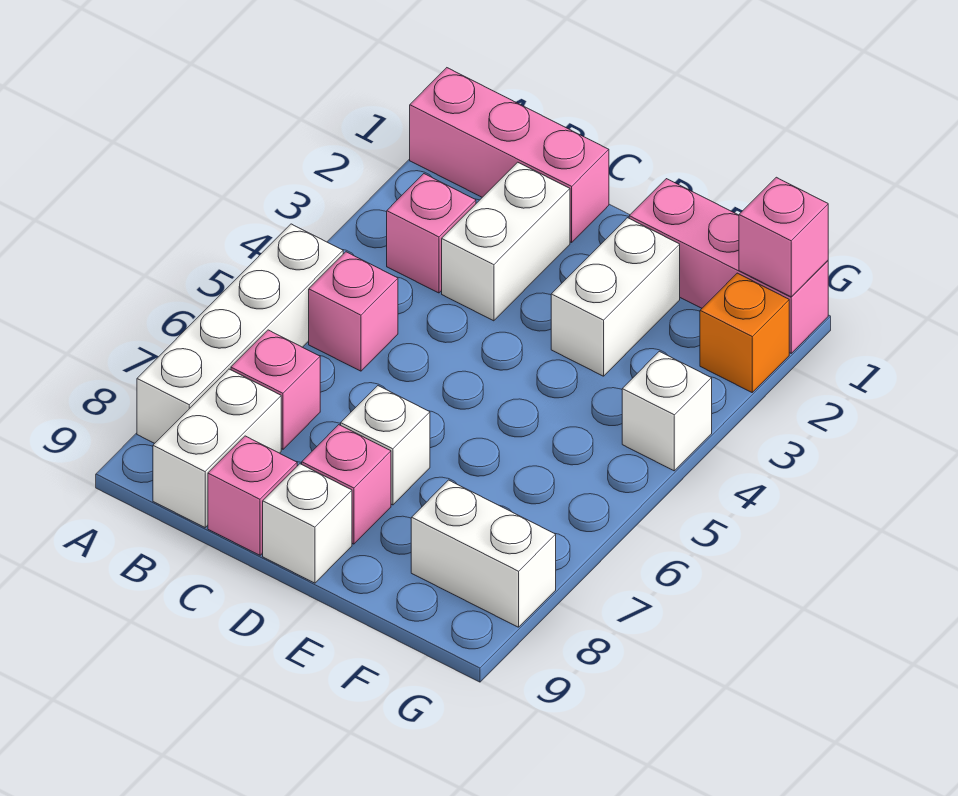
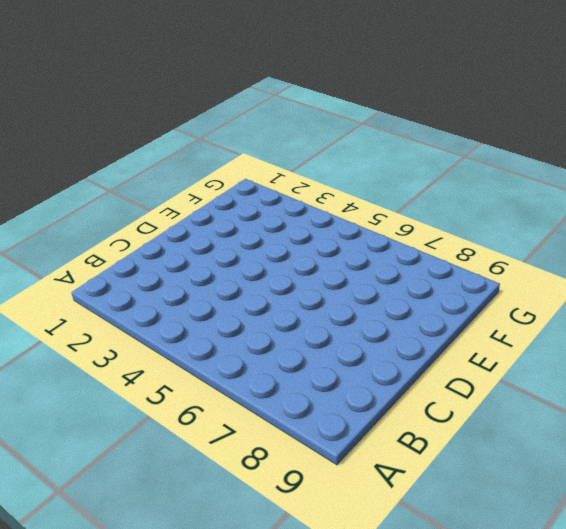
none -> pink 1x3 brick [410,68,609,242]
none -> white 1x4 brick [137,224,343,443]
none -> pink 1x1 brick [387,174,476,293]

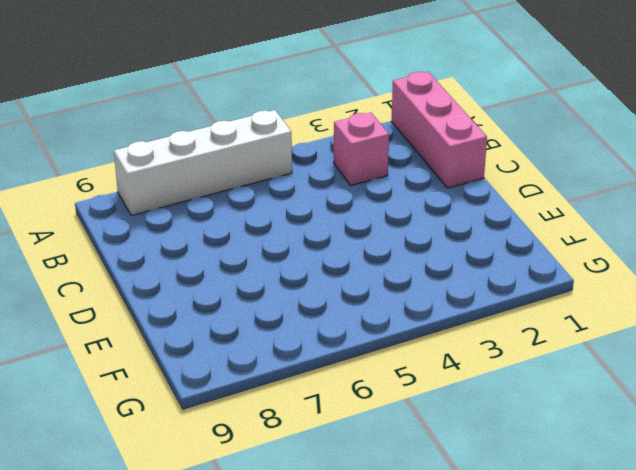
none -> pink 1x1 brick [309,252,398,371]
none -> pink 1x1 brick [231,330,320,449]
none -> white 1x2 brick [153,369,281,528]

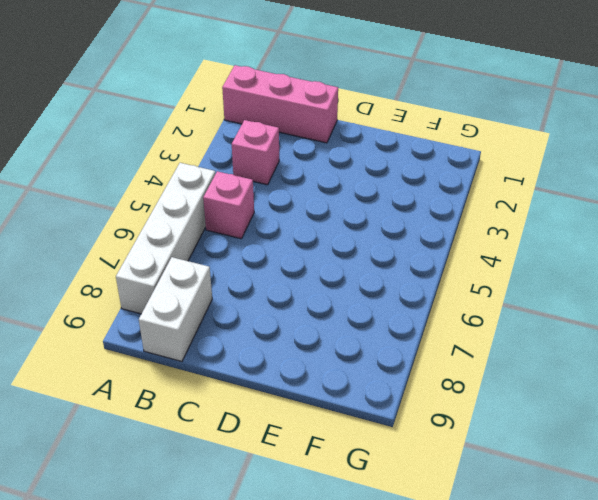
none -> pink 1x1 brick [231,330,320,449]
none -> white 1x2 brick [442,162,570,321]
none -> pink 1x1 brick [208,436,297,555]

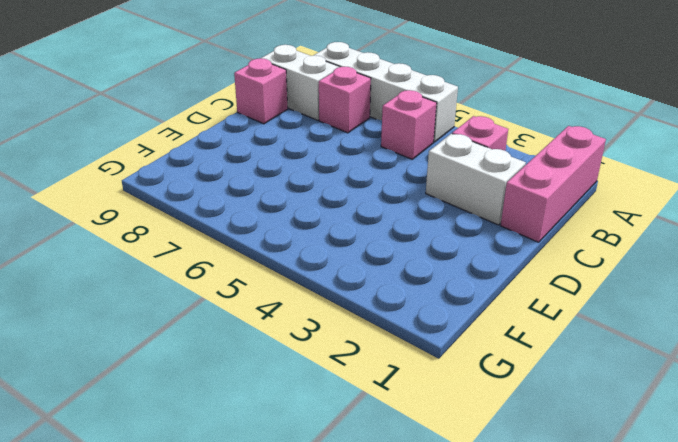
none -> white 1x1 brick [341,386,430,505]
none -> pink 1x1 brick [302,425,391,544]
none -> white 1x1 brick [263,464,352,583]

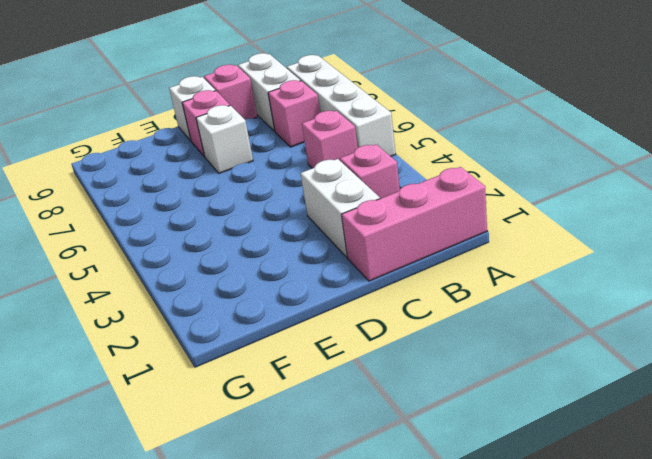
none -> pink 1x3 brick [629,179,828,353]
none -> white 1x2 brick [551,218,680,376]
none -> white 1x2 brick [411,480,556,627]

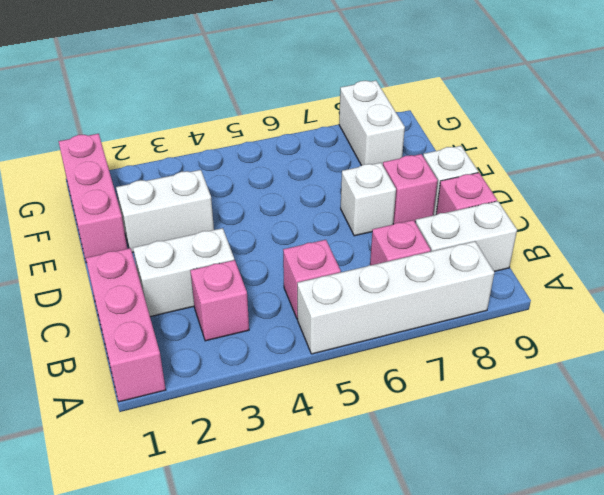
none -> orange 1x1 brick [700,273,789,392]
none -> white 1x1 brick [622,351,712,471]
none -> pink 1x1 brick [739,177,828,297]

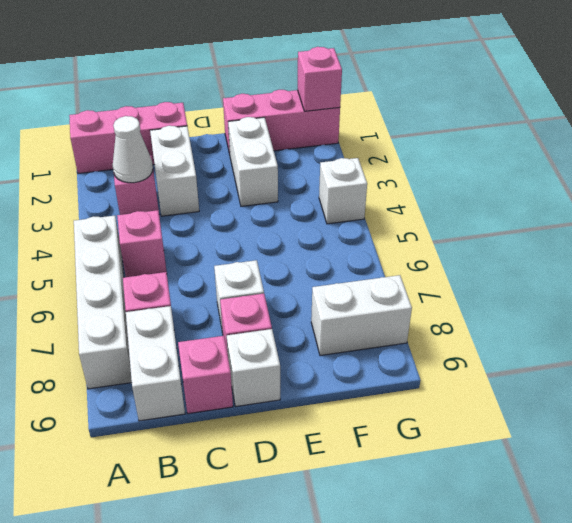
white 1x1 cone [113,116,153,183] -> none
none -> orange 1x1 brick [700,273,789,392]

